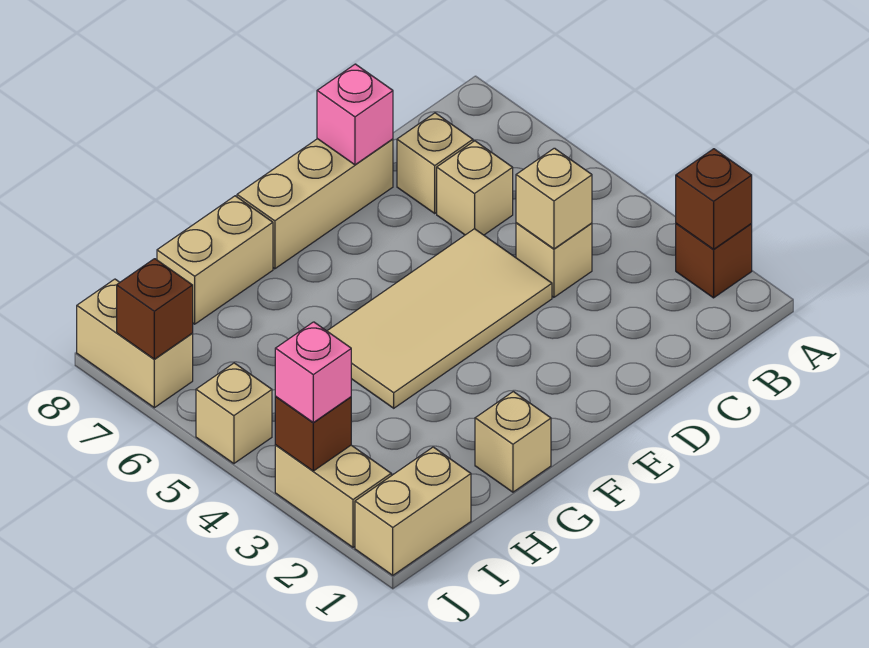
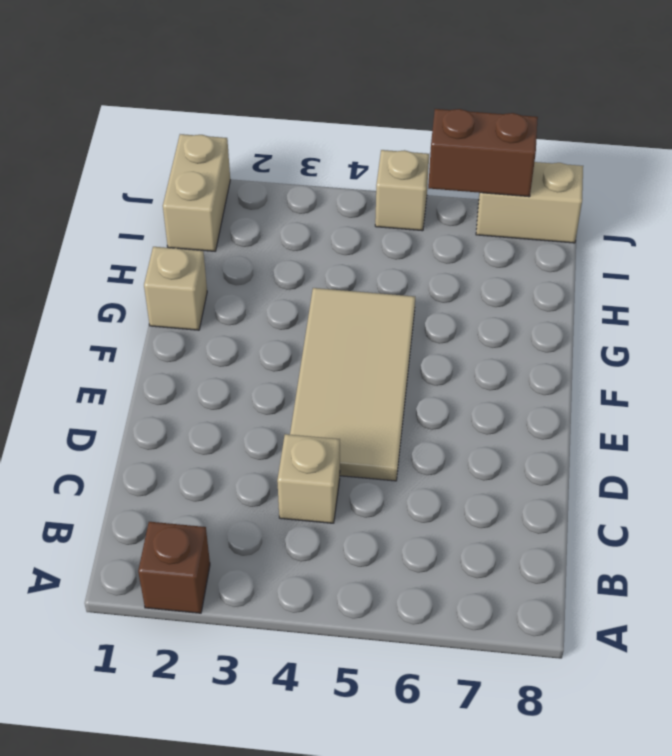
brown 1x2 brick [428,109,538,197] -> brown 1x1 brick [117,259,193,359]
none -> tan 1x1 brick [437,141,513,235]
none -> tan 1x1 brick [397,113,473,213]
none -> tan 1x3 brick [237,139,393,269]

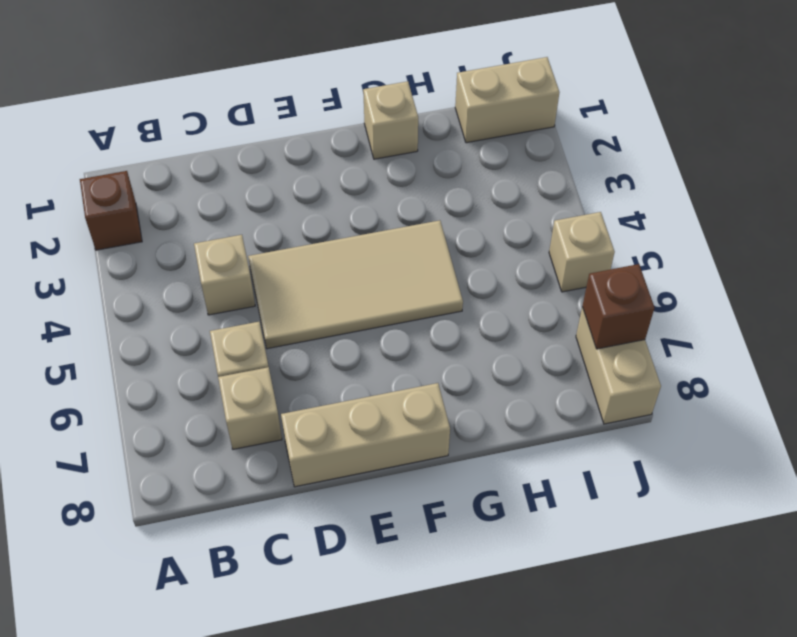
none -> tan 1x2 brick [157,196,273,324]
none -> tan 1x2 brick [275,445,391,547]
none -> brown 1x1 brick [676,149,752,249]

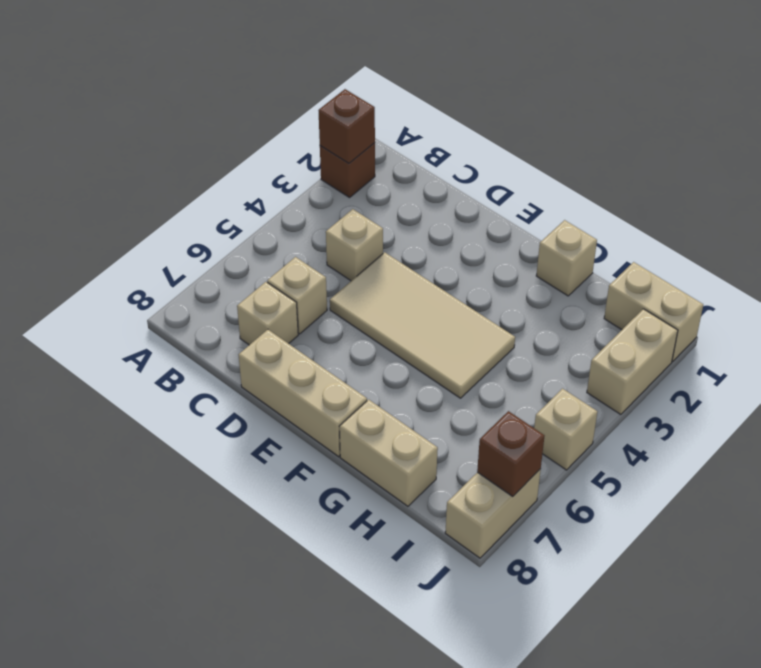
none -> tan 1x1 brick [516,148,592,249]
none -> pink 1x1 brick [317,64,393,165]
none -> brown 1x1 brick [275,397,351,471]

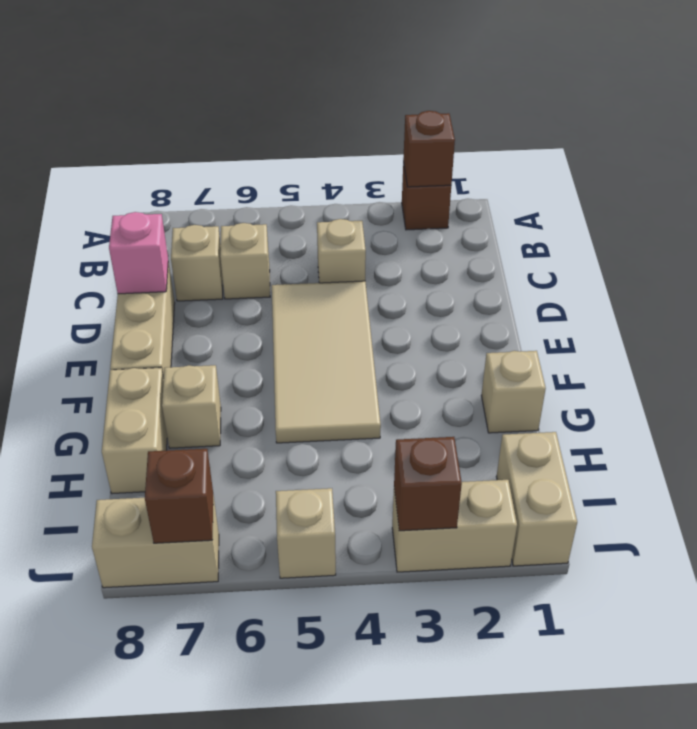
tan 1x1 brick [162,365,221,448] -> tan 1x1 brick moved to [516,148,592,249]
none -> pink 1x1 brick [275,322,351,422]

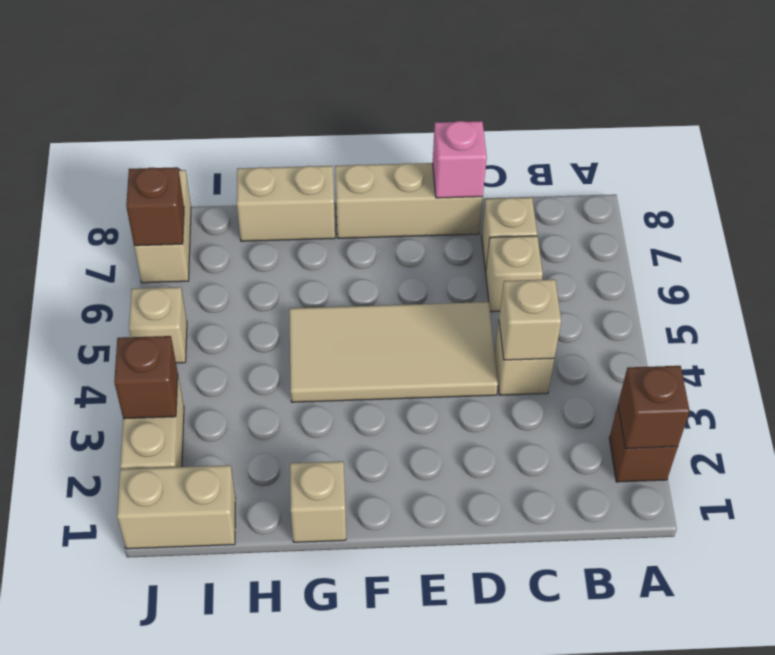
none -> pink 1x1 brick [275,322,351,422]

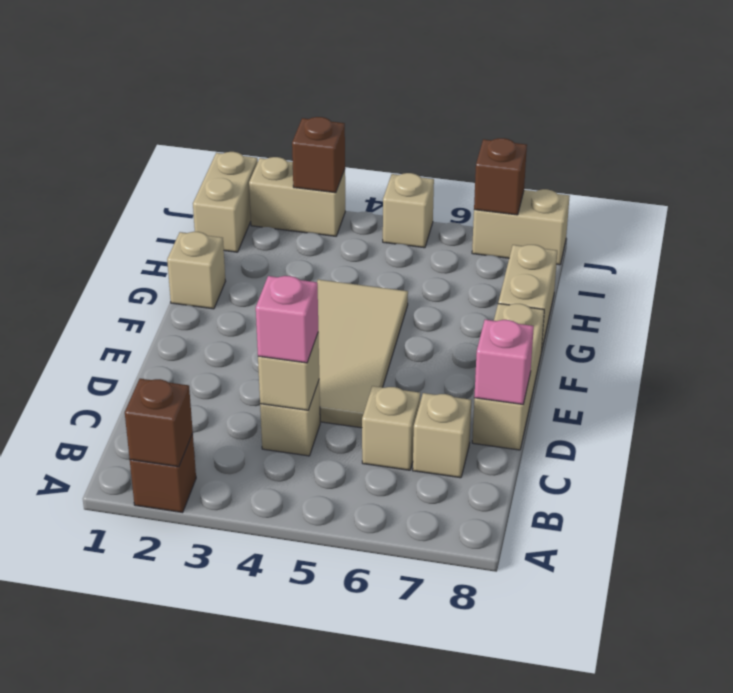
pink 1x1 brick [256,276,318,363] -> pink 1x1 brick moved to [275,322,351,422]

